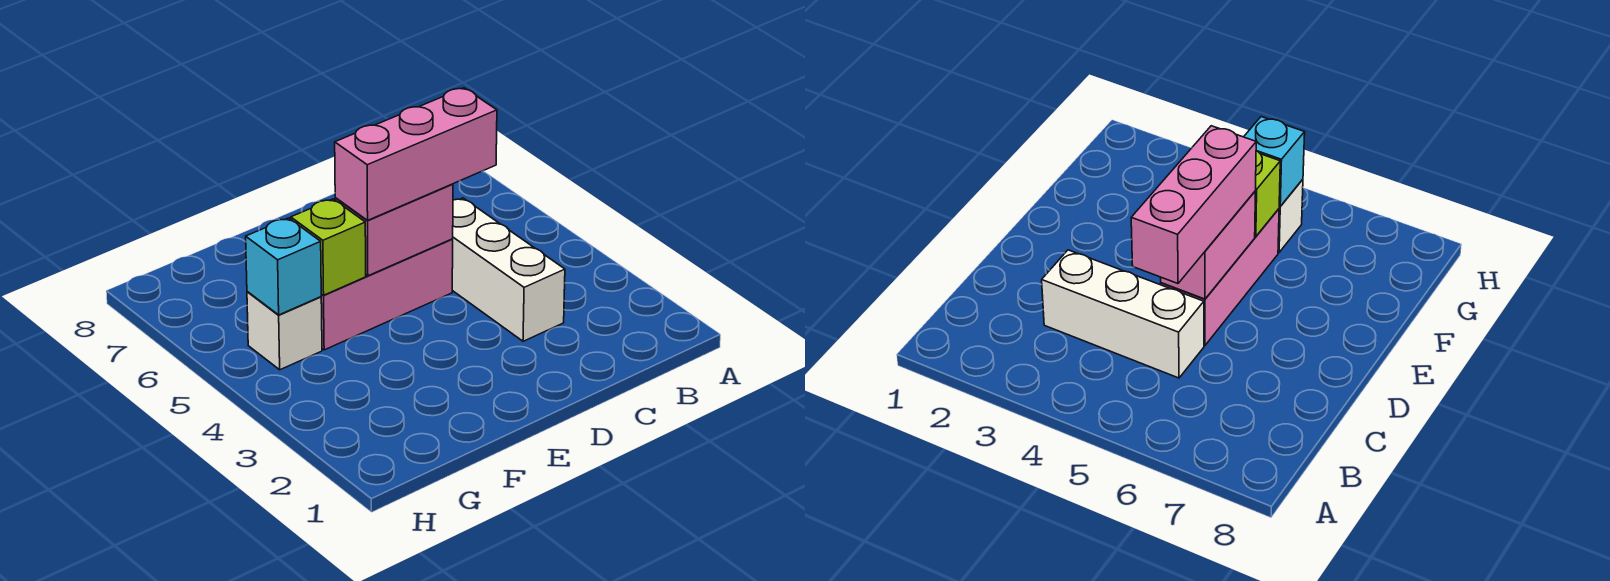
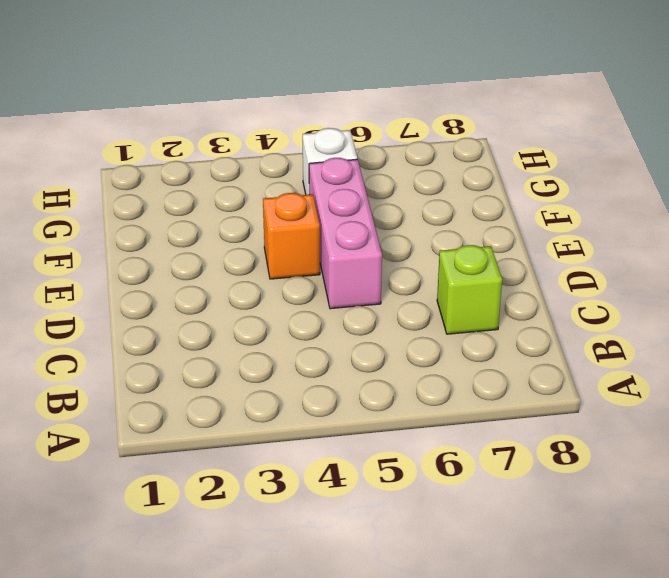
lime 1x1 brick [437,245,502,334] -> lime 1x1 brick moved to [291,199,366,295]
orange 1x1 brick [263,193,320,279] -> none
none -> white 1x3 brick [452,198,565,341]
none -> pink 1x2 brick [335,184,453,276]

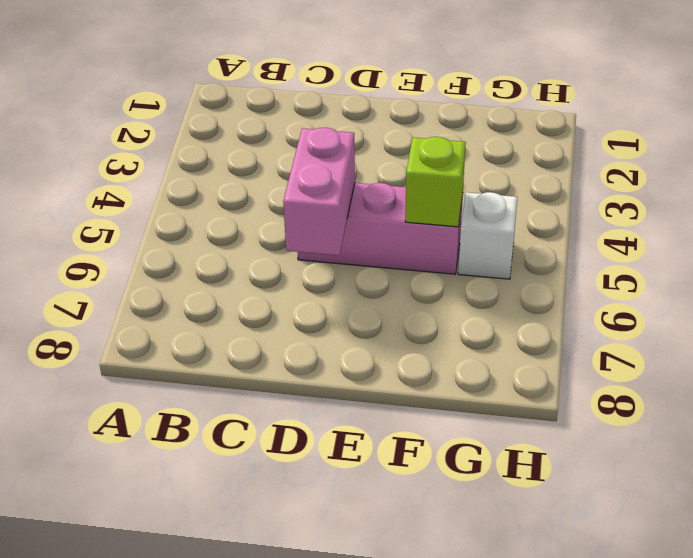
pink 1x2 brick [283,128,355,255] -> pink 1x2 brick turned to [335,184,453,276]
none -> white 1x3 brick [452,198,565,341]
none -> cyan 1x1 brick [246,218,321,315]

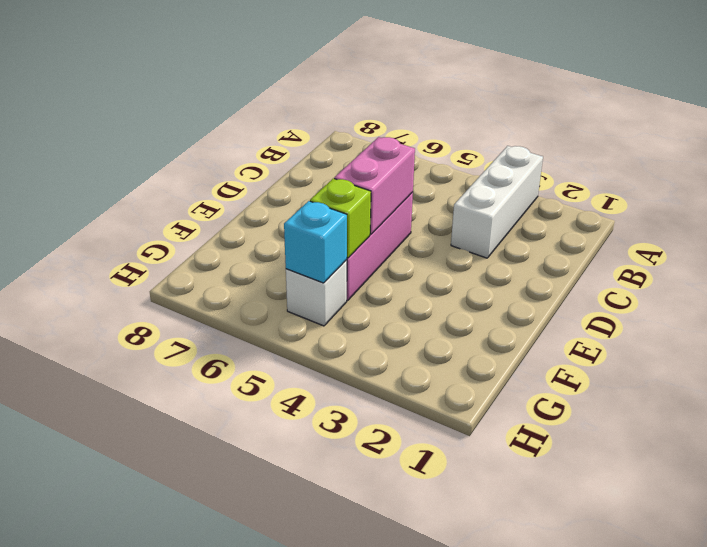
white 1x3 brick [451,146,543,258] -> white 1x3 brick turned to [452,198,565,341]
none -> pink 1x3 brick [335,88,497,220]

